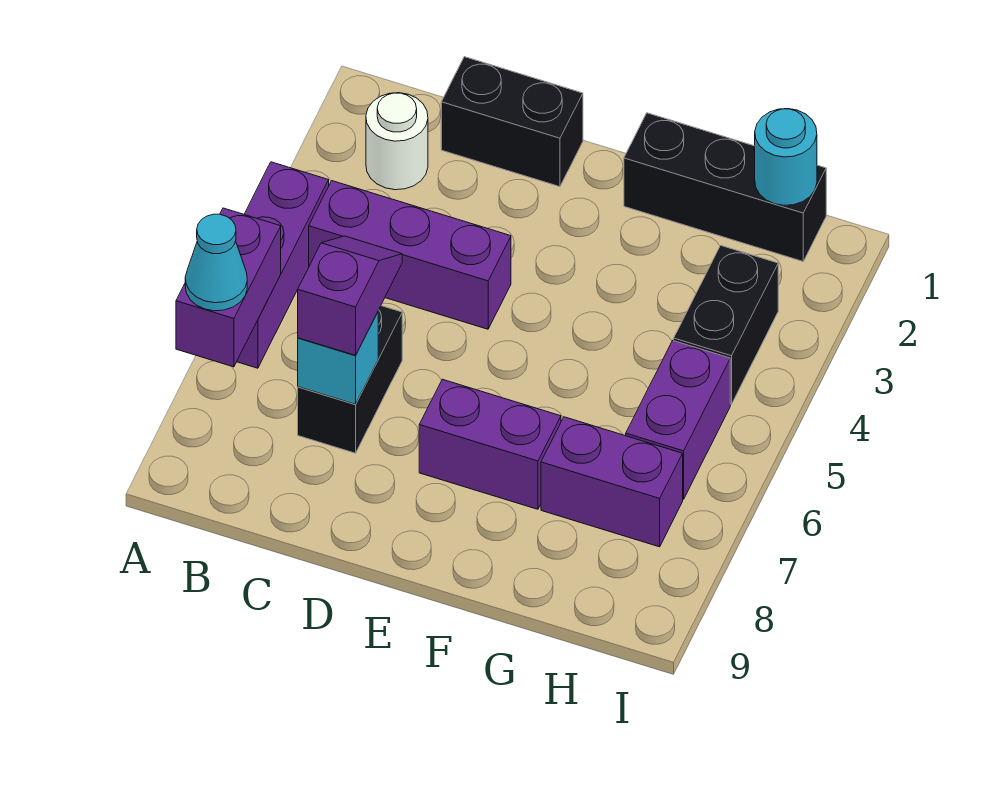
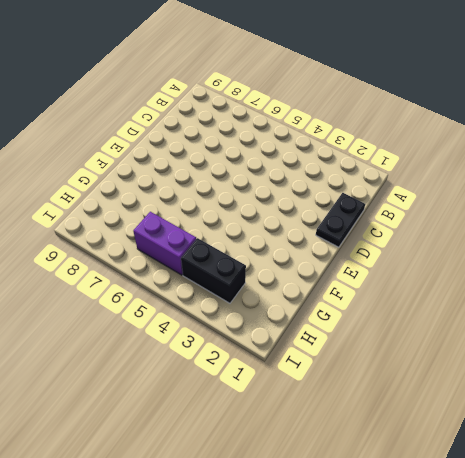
black 1x2 plate [316,193,365,247] -> black 1x2 brick [441,57,583,187]
none -> purple 1x3 brick [237,162,329,368]
none -> white 1x1 round brick [366,93,428,190]
none -> purple 1x3 brick [309,181,511,329]

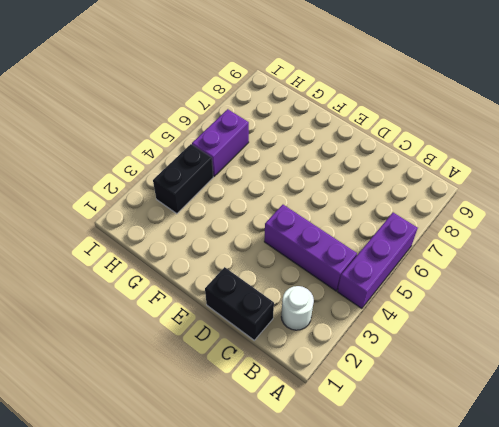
none -> black 1x2 brick [298,306,402,453]
none -> purple 1x2 brick [419,379,561,509]
none -> black 1x3 brick [624,113,826,261]

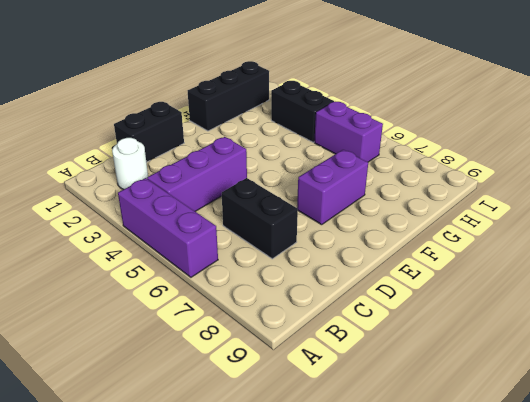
none -> purple 1x2 brick [541,417,683,547]
none -> purple 1x2 brick [176,208,281,367]
none -> cyan 1x1 brick [298,312,378,404]

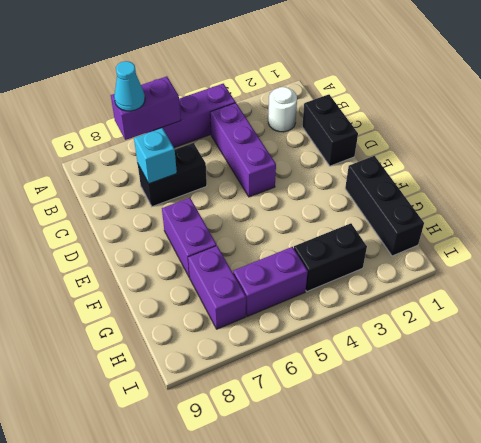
none -> cyan 1x1 round brick [755,109,817,205]
none -> purple 1x2 slope [298,236,402,355]

